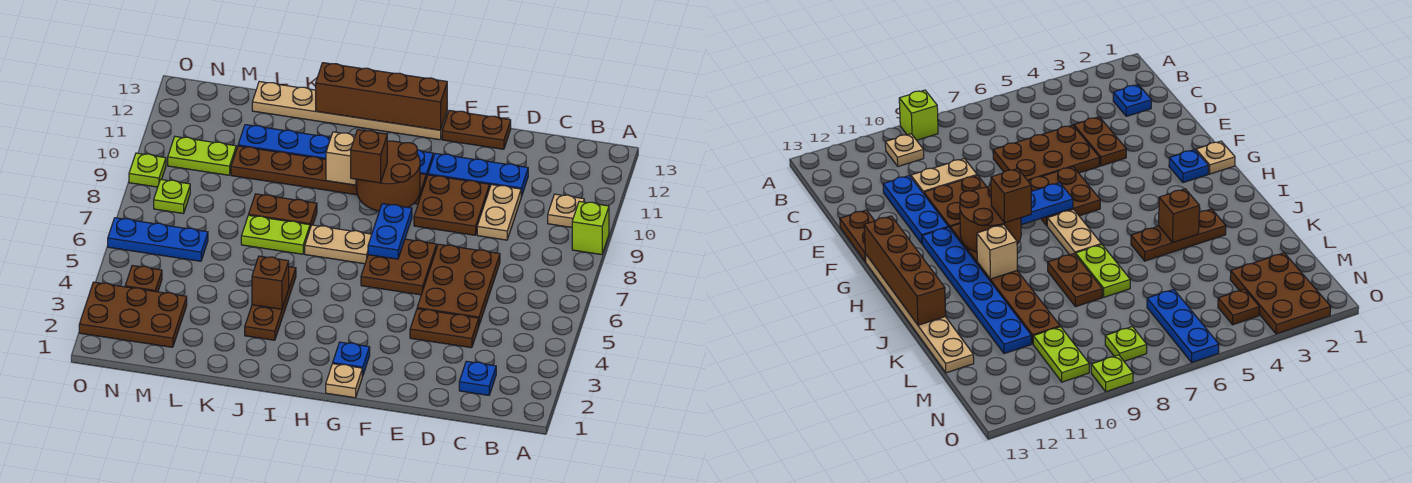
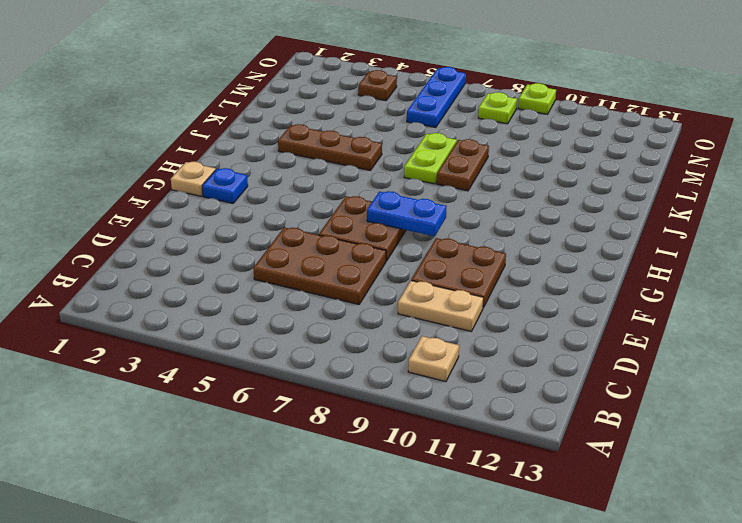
none -> lime 1x1 brick [572,201,609,255]
none -> blue 1x1 plate [459,361,496,395]
none -> brown 1x2 plate [410,309,479,348]
none -> blue 1x3 plate [428,153,528,197]

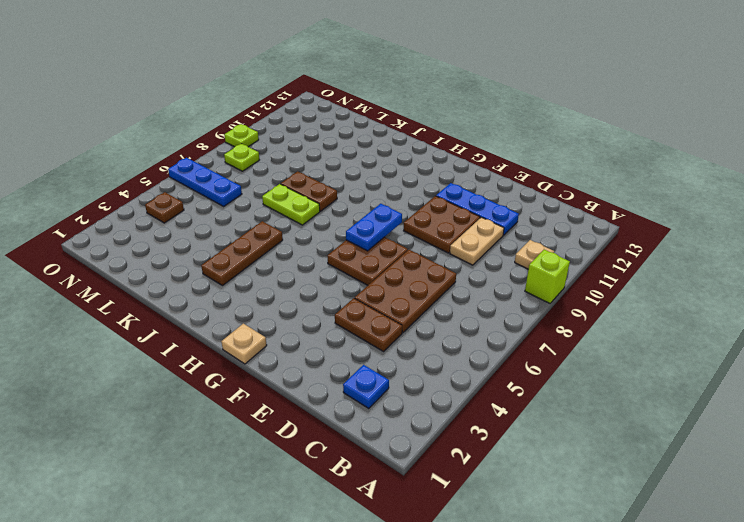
none -> brown 1x2 plate [442,110,511,149]
none -> blue 1x1 plate [333,342,370,376]
none -> brown 1x6 plate [231,146,426,204]
none -> blue 1x6 plate [238,125,433,178]

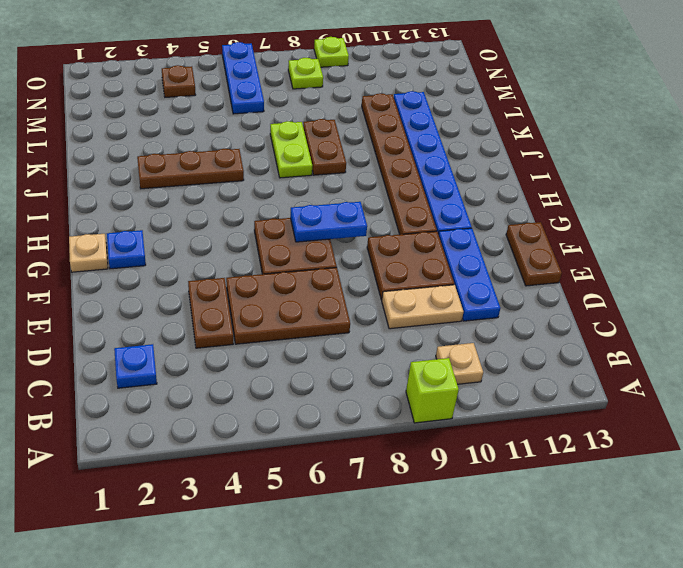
none -> tan 1x6 plate [252,82,447,140]
none -> tan 1x2 plate [305,225,372,264]
none -> brown 2x3 plate [79,282,187,347]
none -> lime 1x2 plate [168,137,236,175]

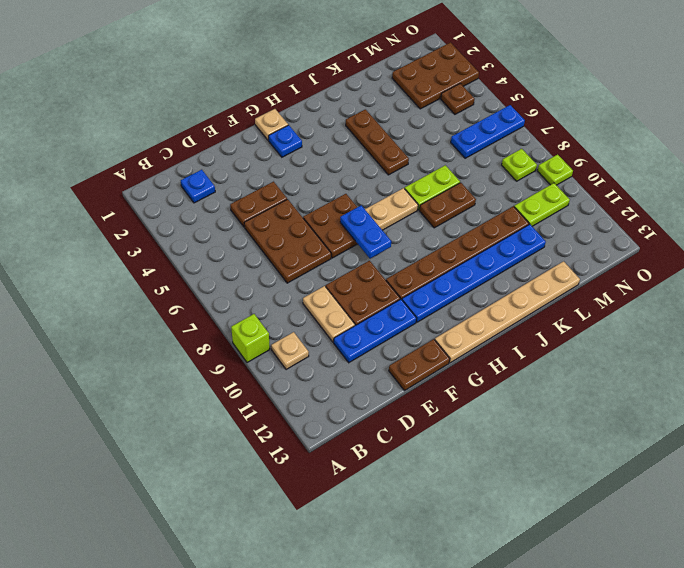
none -> brown 2x2 round brick [357,141,420,211]
none -> brown 1x4 brick [316,63,447,130]
none -> tan 1x1 brick [326,132,357,185]
none -> brown 1x1 brick [252,256,289,309]

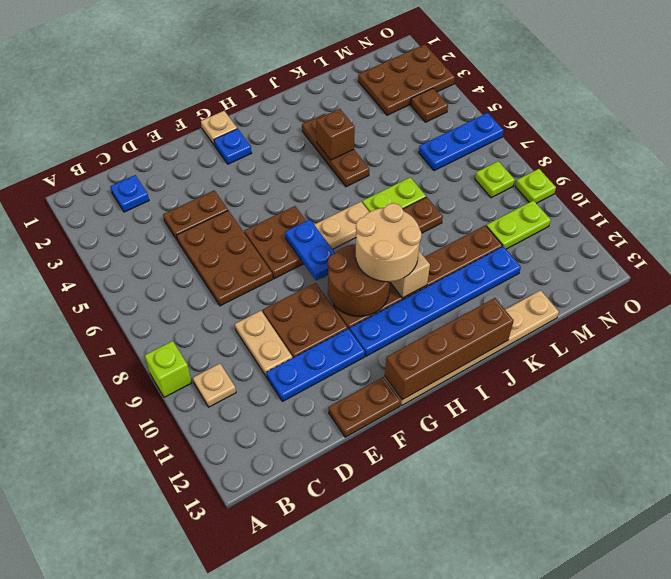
tan 2x2 round brick [356,203,422,282] -> brown 1x1 brick [351,130,387,183]

